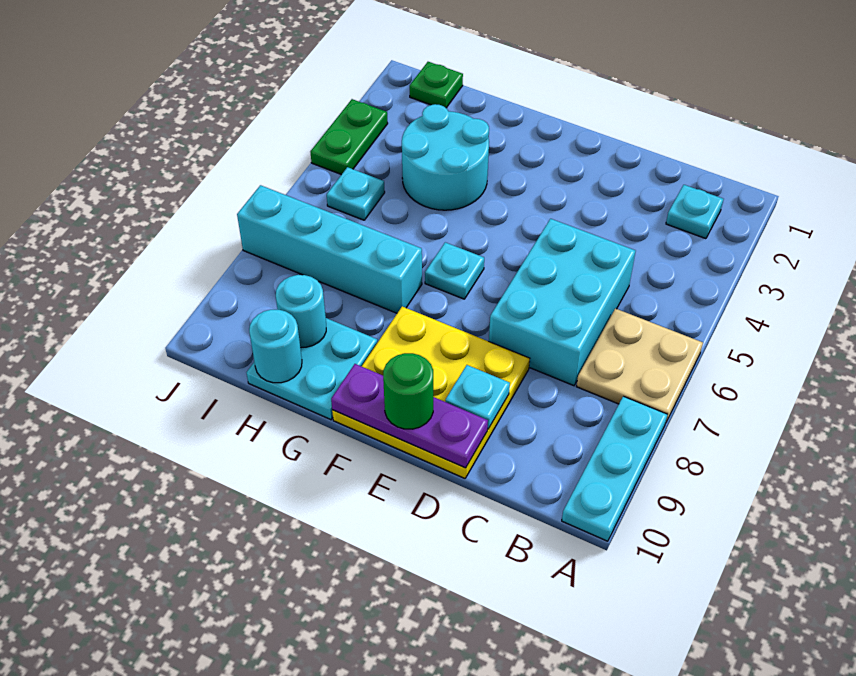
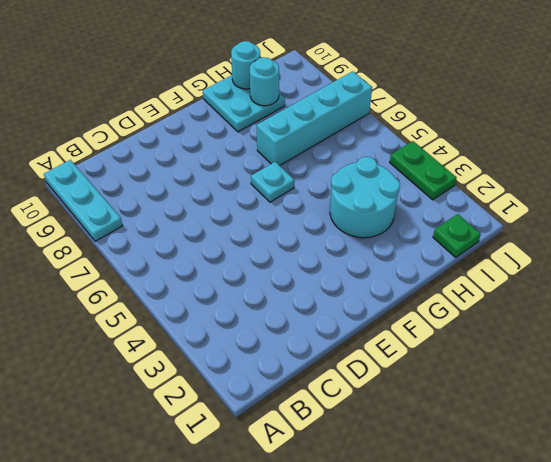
none -> tan 2x2 plate [576,309,703,422]
none -> cyan 1x1 plate [666,185,723,239]
none -> cyan 2x3 brick [489,219,636,386]

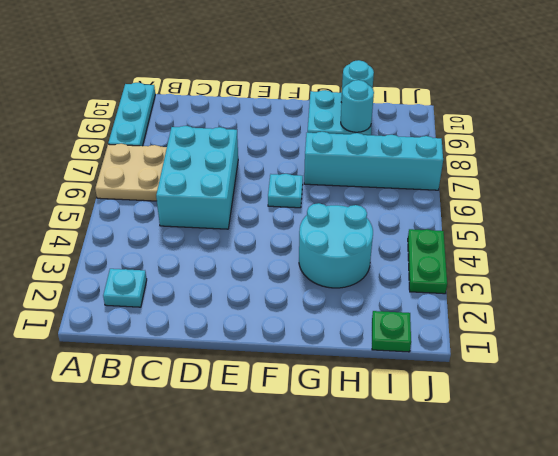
none -> yellow 3x3 plate [332,306,530,478]
none -> cyan 1x1 plate [327,167,385,220]
none -> cyan 1x1 plate [445,365,510,429]

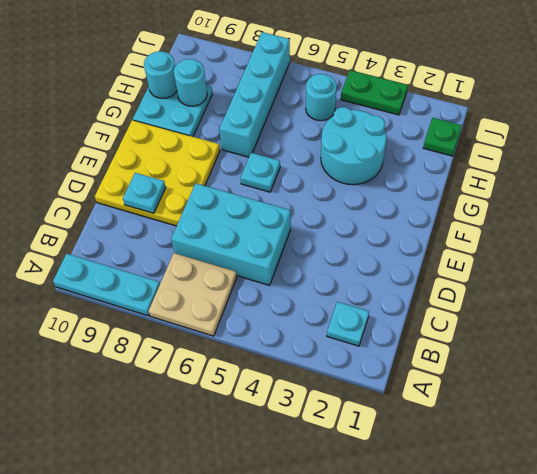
cyan 1x1 round brick [306,74,337,121] -> cyan 1x1 plate [327,167,385,220]
none -> purple 1x3 plate [331,364,488,468]
none -> green 1x1 round brick [383,353,433,429]

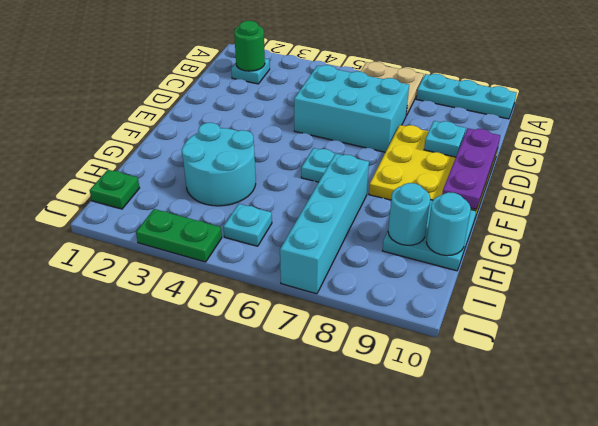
green 1x1 round brick [234,21,265,71] -> green 1x1 round brick moved to [383,353,433,429]

